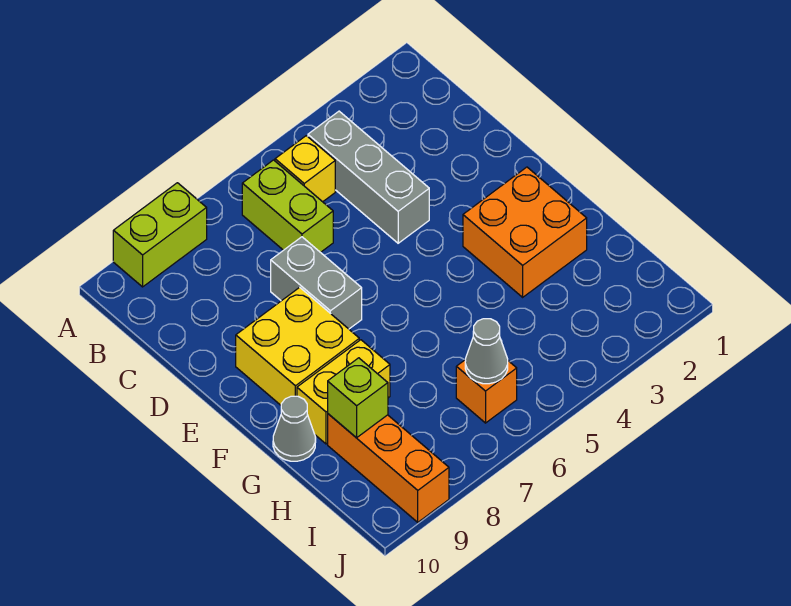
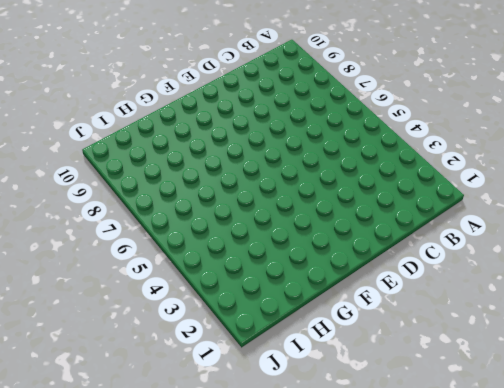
none -> lime 1x2 brick [113,183,207,287]
none -> grey 1x3 brick [308,111,429,243]
none -> yellow 1x1 brick [275,136,335,202]

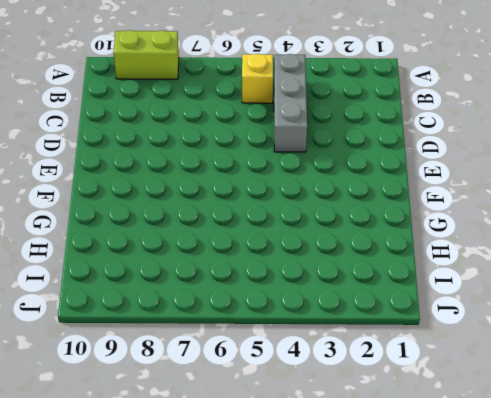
none -> lime 1x2 brick [242,160,333,252]
none -> grey 1x2 brick [271,237,362,329]
none -> yellow 2x2 brick [236,287,359,405]

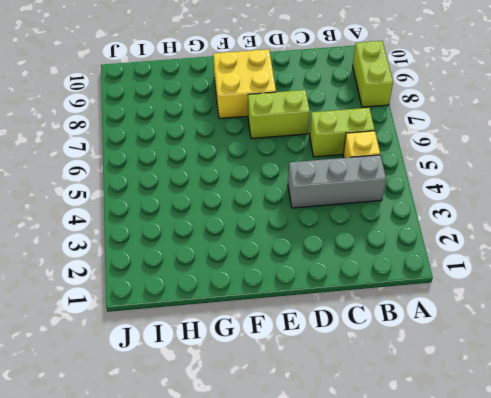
lime 1x2 brick [248,90,310,139] -> grey 1x2 brick [271,237,362,329]
none -> orange 2x2 brick [463,167,587,297]
none -> yellow 1x2 brick [297,340,390,444]
none -> grey 1x1 cone [273,396,316,461]

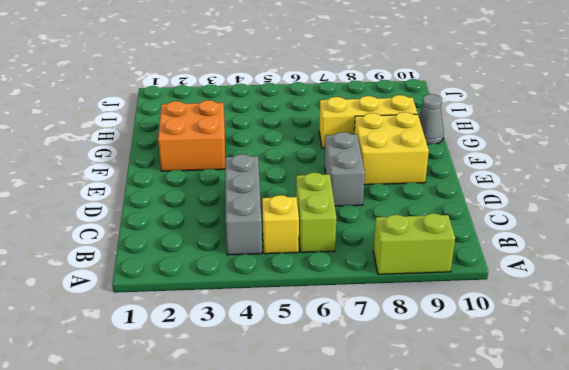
yellow 1x3 brick [319,95,418,148] -> yellow 1x2 brick [297,340,390,444]
none -> orange 1x3 brick [328,414,449,522]
none -> orange 1x1 brick [456,360,517,423]
none -> lime 1x1 brick [328,358,388,438]

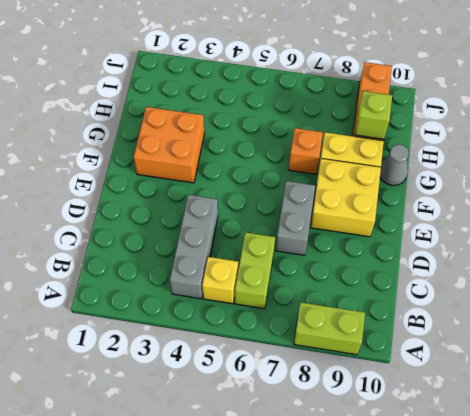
orange 1x1 brick [289,128,323,174] -> orange 1x1 brick moved to [456,360,517,423]
none -> grey 1x1 cone [465,319,508,384]

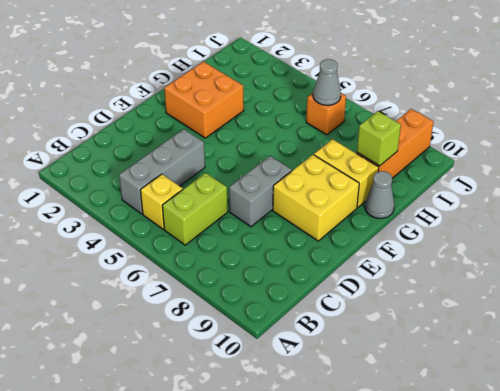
none -> lime 1x2 brick [113,183,207,287]

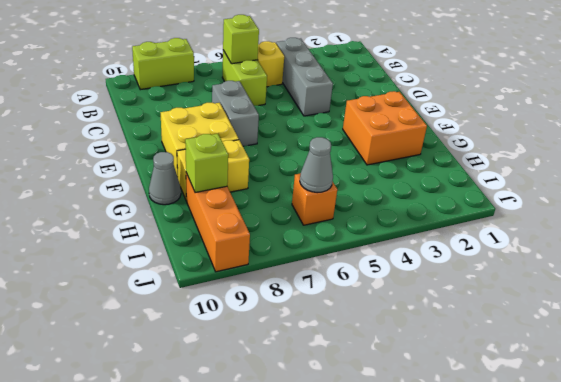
lime 1x1 brick [223,15,259,64] -> none

